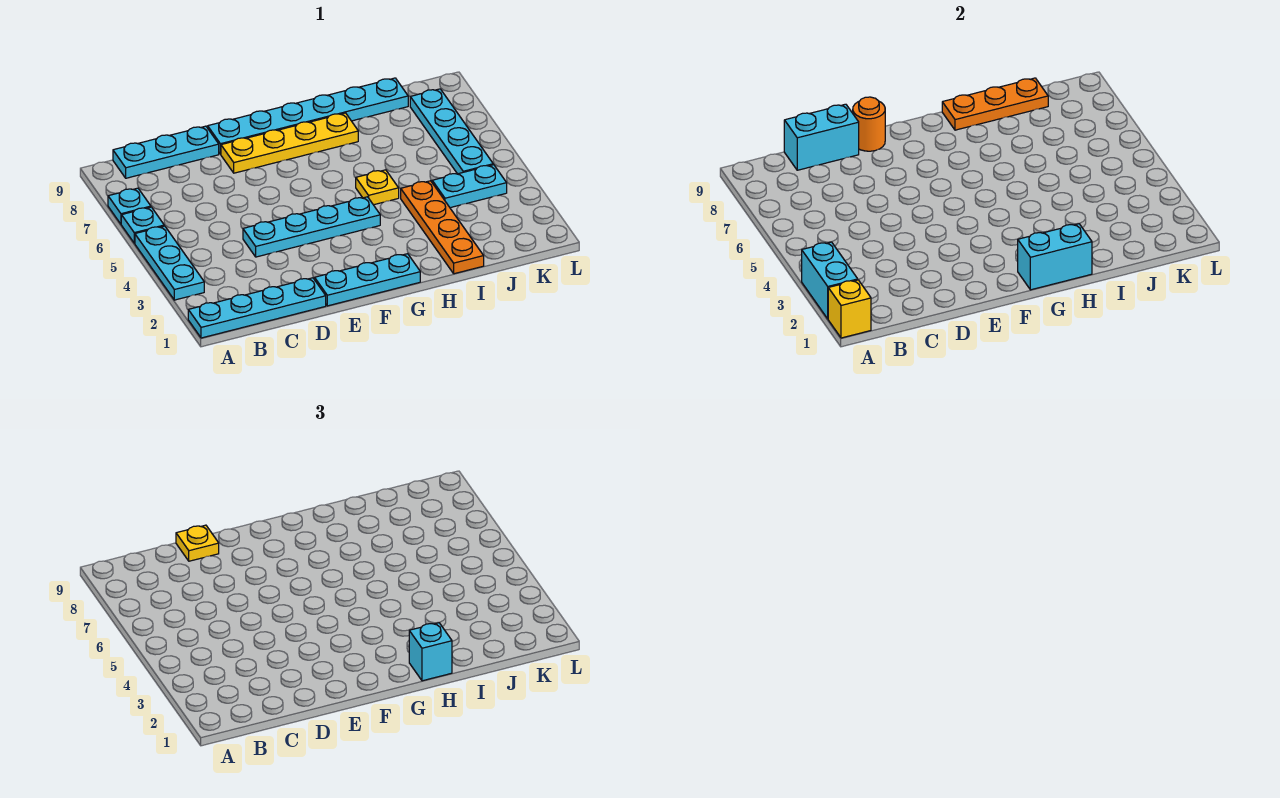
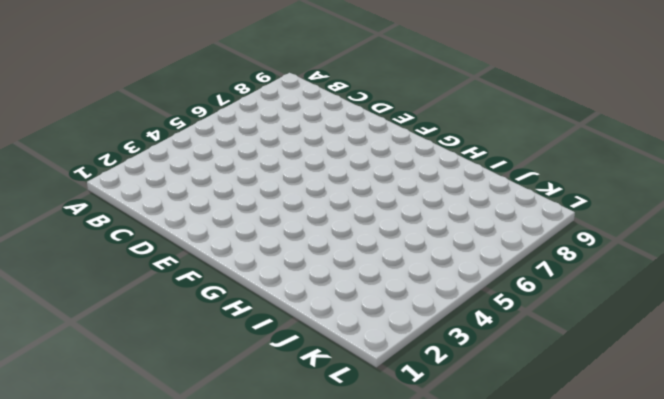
none -> cyan 1x4 plate [188,278,326,338]
none -> cyan 1x3 plate [135,226,204,300]
none -> cyan 1x1 plate [121,207,164,243]

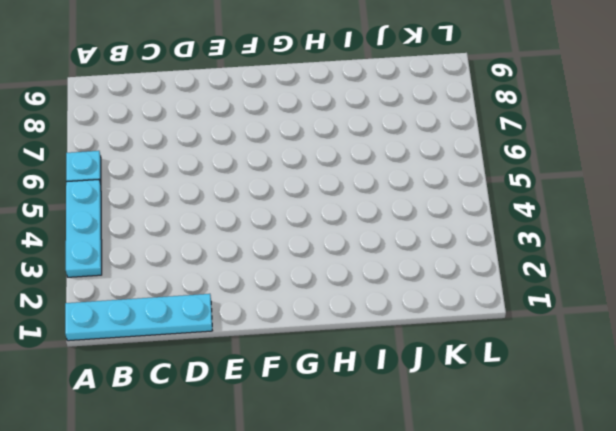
none -> cyan 1x1 plate [108,188,151,224]
none -> cyan 1x3 plate [113,126,219,178]
none -> cyan 1x4 plate [243,197,380,257]

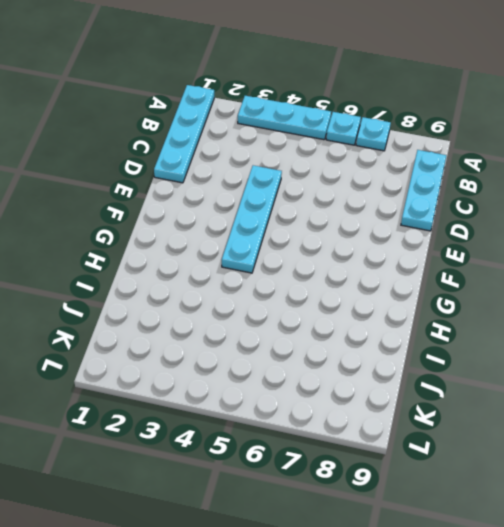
none -> cyan 1x3 plate [315,254,420,306]
none -> yellow 1x4 plate [221,113,358,173]
none -> cyan 1x6 plate [208,78,408,154]

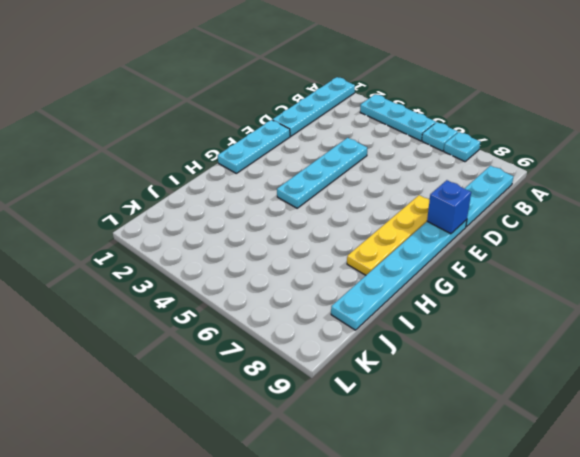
blue 1x1 brick [427,180,471,234] -> orange 1x1 round brick [853,97,885,151]
none -> yellow 1x1 plate [356,170,399,205]
none -> orange 1x4 plate [401,181,484,274]
none -> cyan 1x2 plate [432,165,507,208]

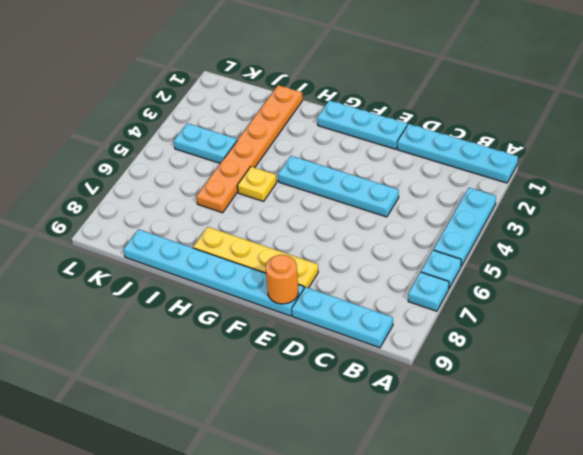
orange 1x6 plate [196,85,303,213] -> orange 1x4 plate [401,181,484,274]
none -> cyan 1x4 plate [410,89,493,174]
none -> yellow 1x1 brick [828,280,871,338]
none -> cyan 1x2 brick [802,242,858,319]

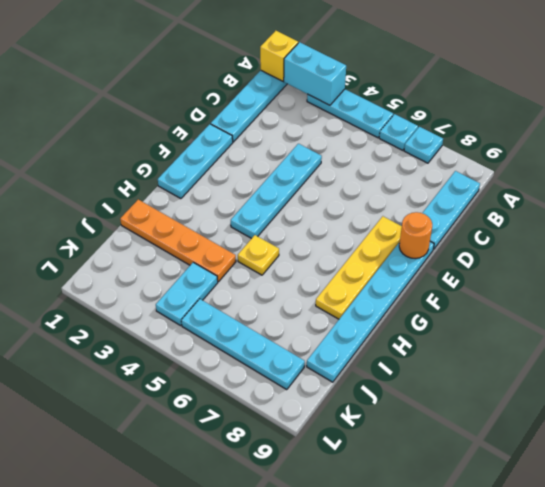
none -> cyan 1x2 brick [784,104,859,170]
none -> cyan 1x2 brick [1018,224,1092,290]
none -> orange 1x3 plate [942,78,1048,130]

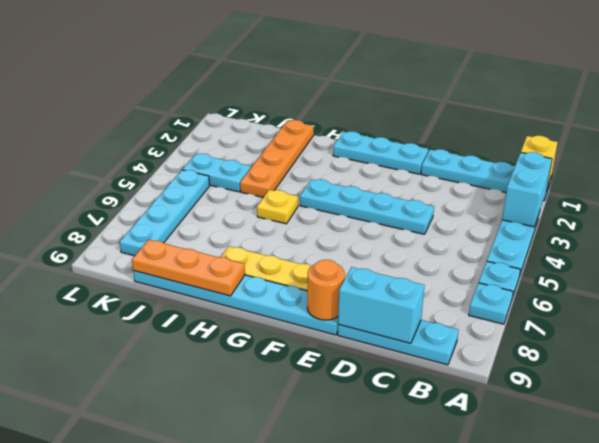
none -> cyan 1x2 brick [1018,224,1092,290]
none -> yellow 1x1 plate [176,525,219,561]
none -> cyan 1x1 brick [409,623,452,681]

